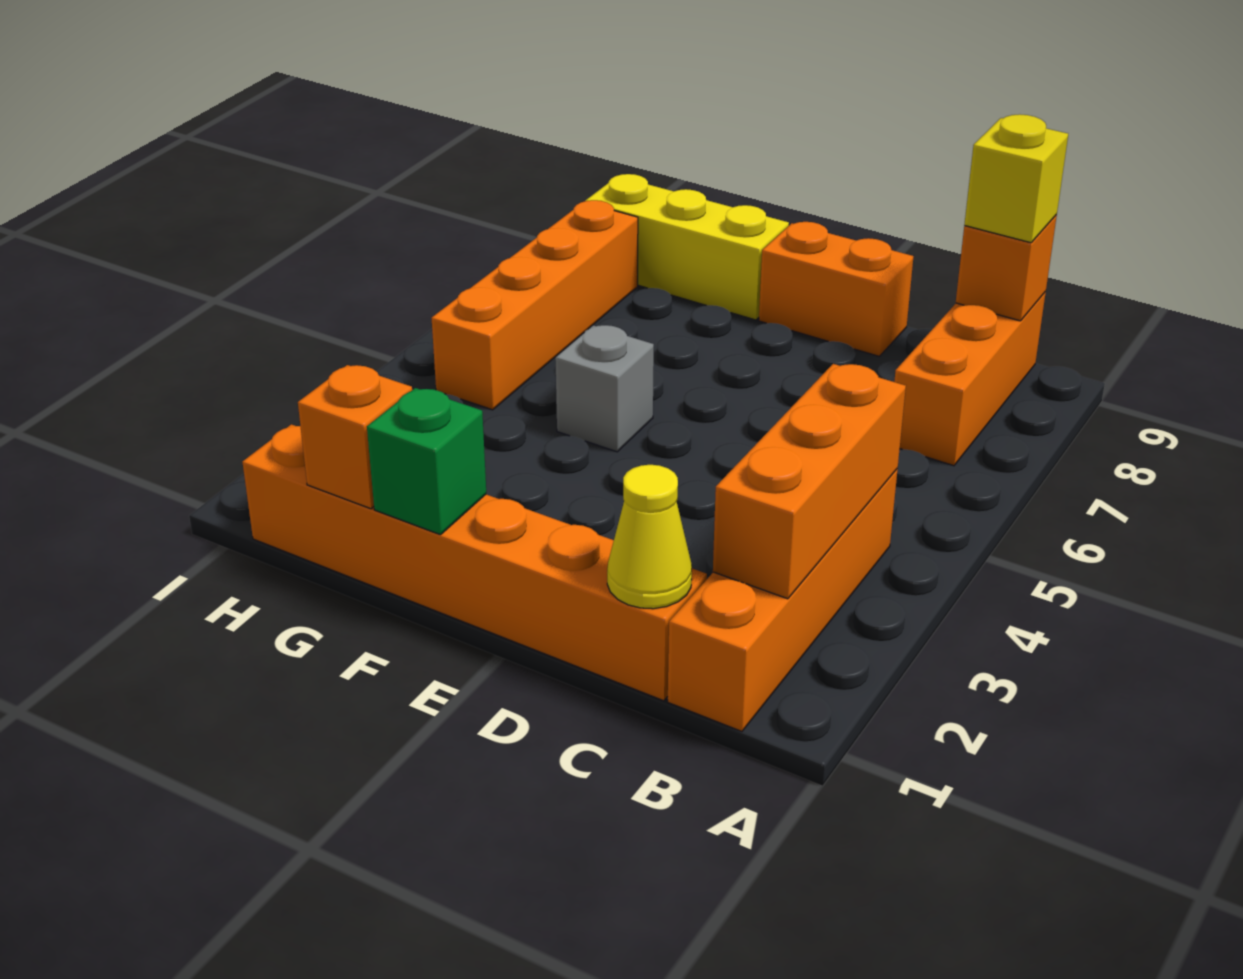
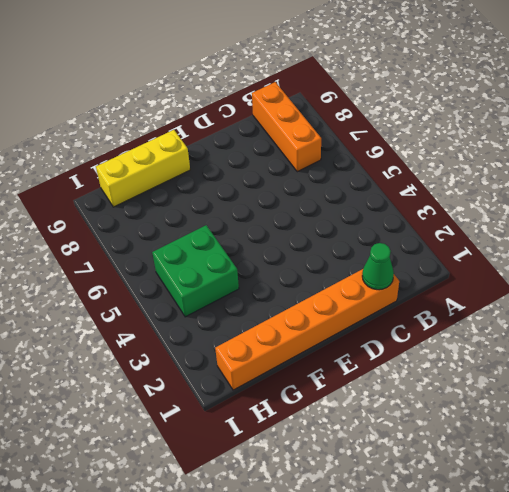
green 1x1 cone [362,243,394,290] -> yellow 1x1 cone [607,465,692,609]
green 2x2 brick [152,225,239,317] -> orange 1x4 brick [432,200,638,410]
none -> orange 1x4 brick [668,469,898,731]
none -> orange 1x2 brick [759,222,914,356]
none -> grey 1x1 brick [555,325,654,452]

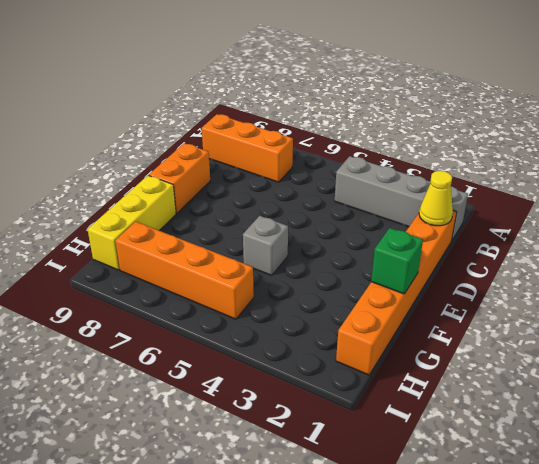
grey 1x4 brick [335,156,468,241] -> orange 1x4 brick [668,469,898,731]
none -> orange 1x3 brick [713,364,906,599]
none -> orange 1x1 brick [956,215,1057,321]
none -> orange 1x1 brick [298,365,412,509]

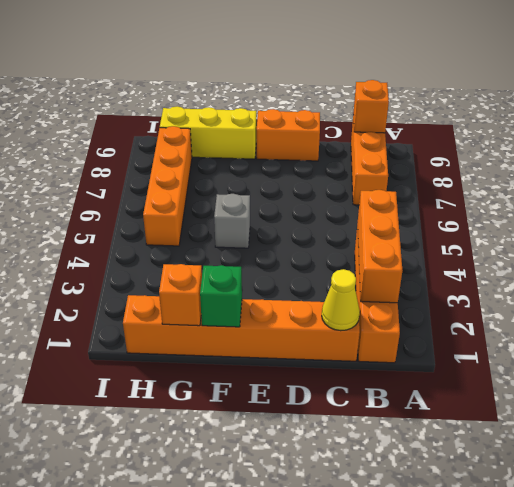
none -> yellow 1x1 brick [964,114,1068,243]

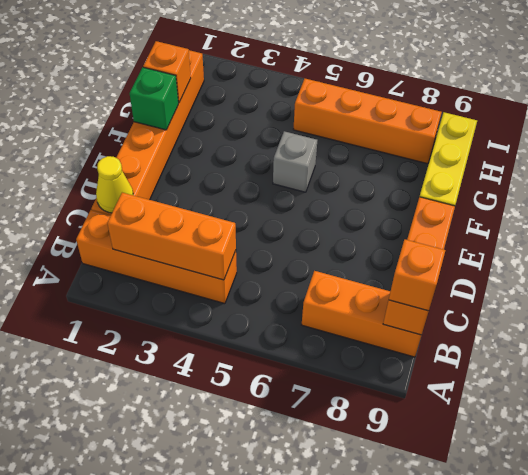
orange 1x1 brick [389,239,445,311] -> yellow 1x1 brick [964,114,1068,243]

